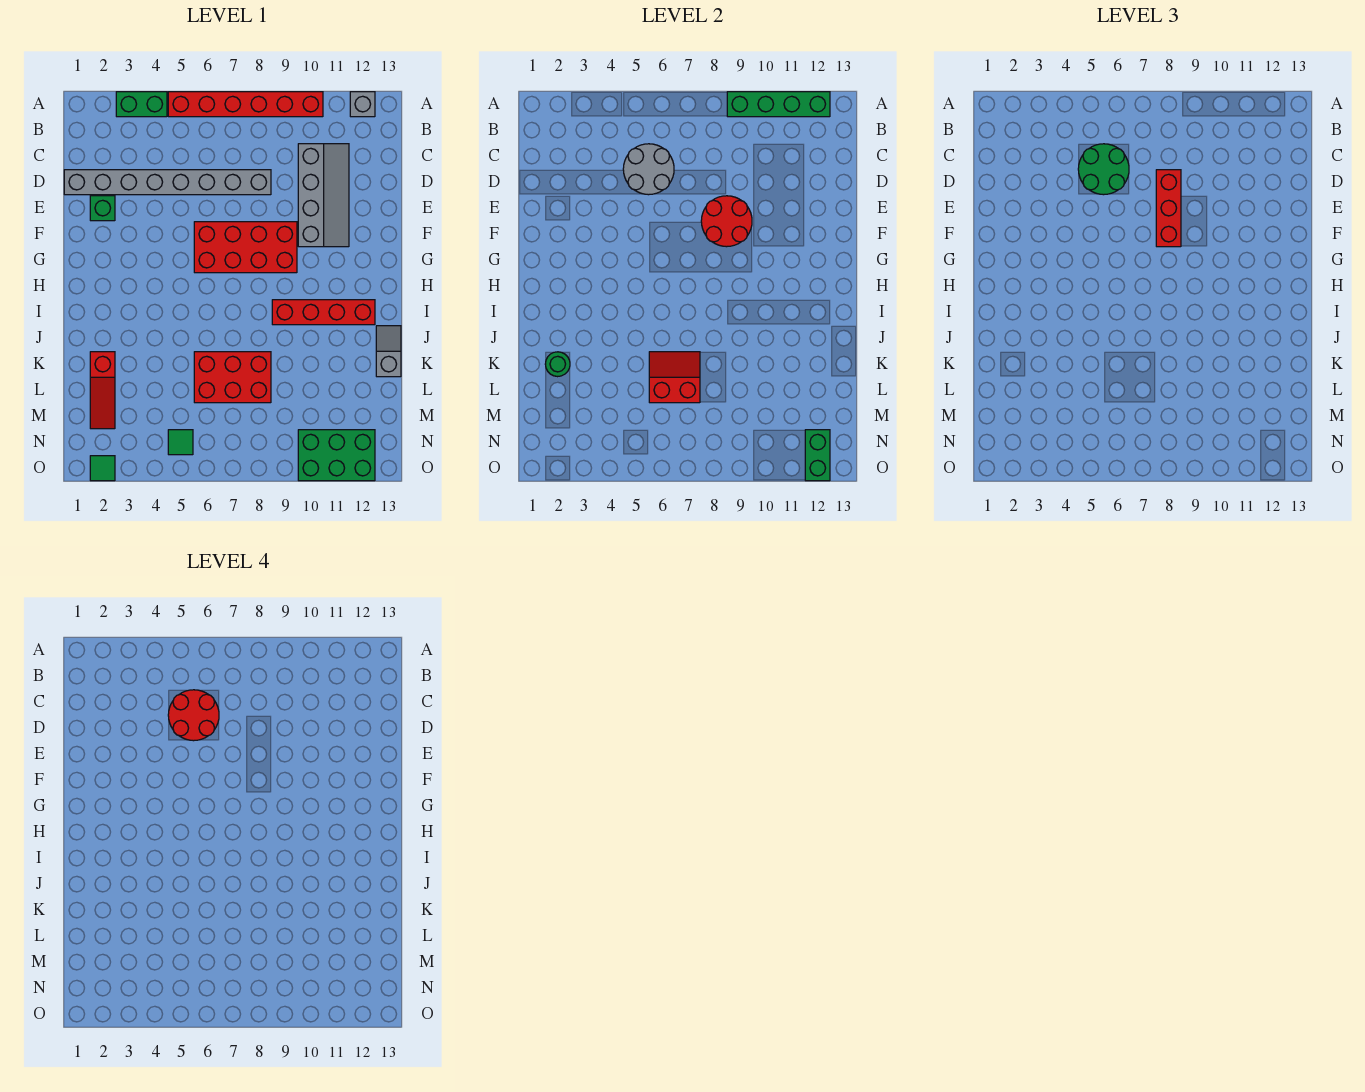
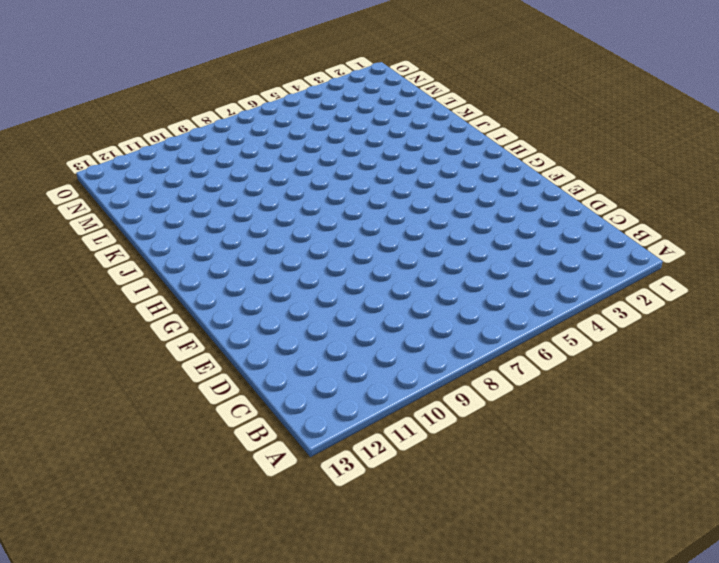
none -> green 1x2 brick [116,92,167,117]
none -> red 1x6 brick [168,92,323,117]
none -> grey 1x1 brick [350,92,375,117]

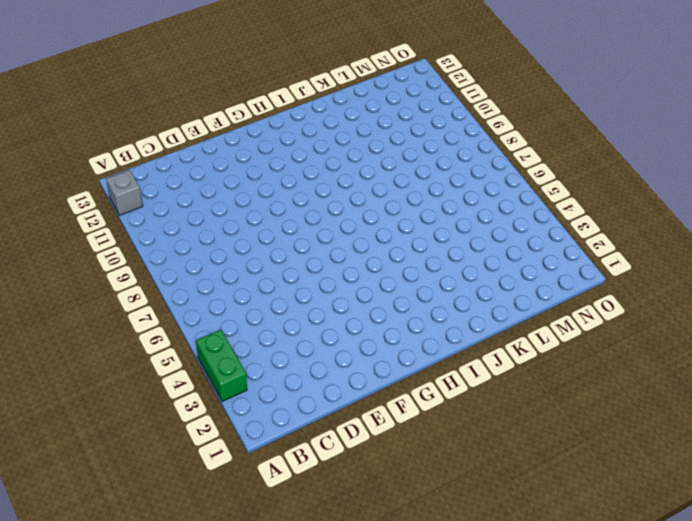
none -> red 1x6 brick [168,92,323,117]
none -> grey 2x4 slope [298,144,349,247]
none -> grey 1x8 brick [64,170,271,195]

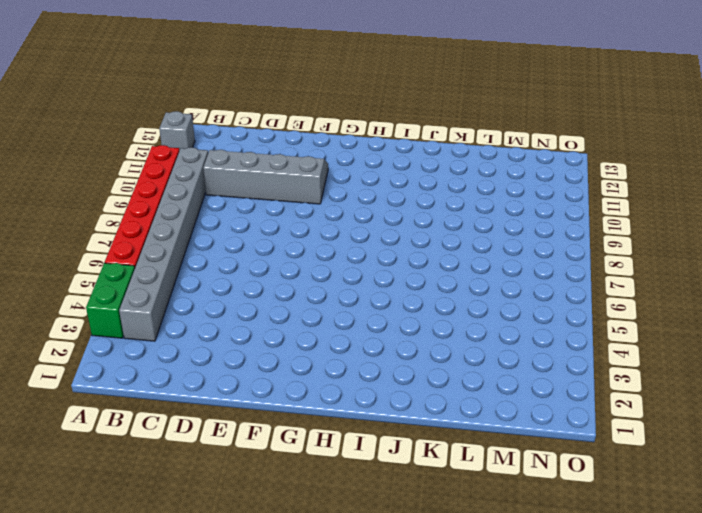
grey 1x8 brick [119,147,208,341] -> grey 1x8 brick moved to [64,170,271,195]
none -> green 1x1 brick [90,196,115,221]
none -> red 2x4 brick [194,222,297,273]
none -> red 1x4 brick [272,300,375,325]

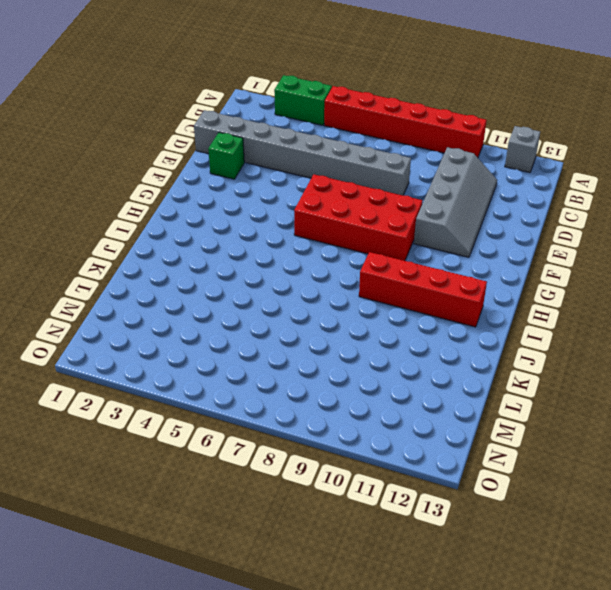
none -> grey 1x2 slope [376,326,401,377]
none -> red 1x3 slope [90,352,115,429]
none -> red 2x3 brick [194,352,271,403]

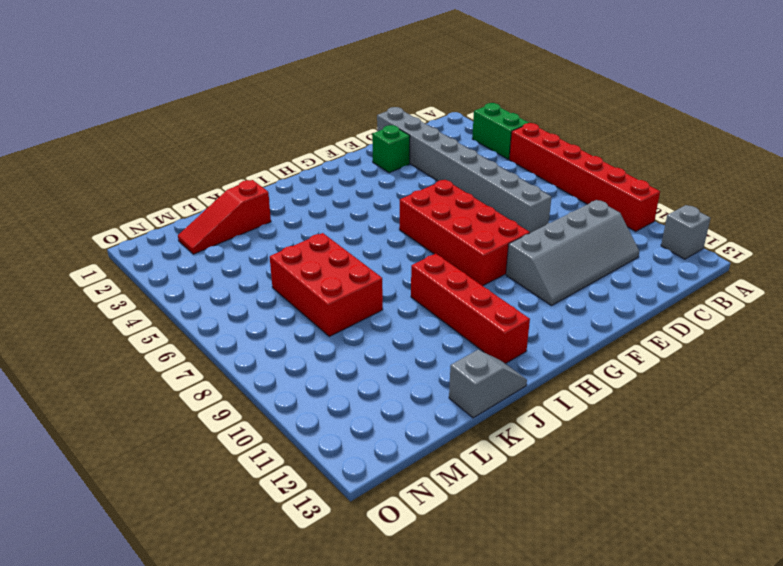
none -> green 1x1 tile [168,430,193,455]
none -> green 2x3 brick [298,430,375,481]
none -> green 1x1 tile [90,456,115,481]

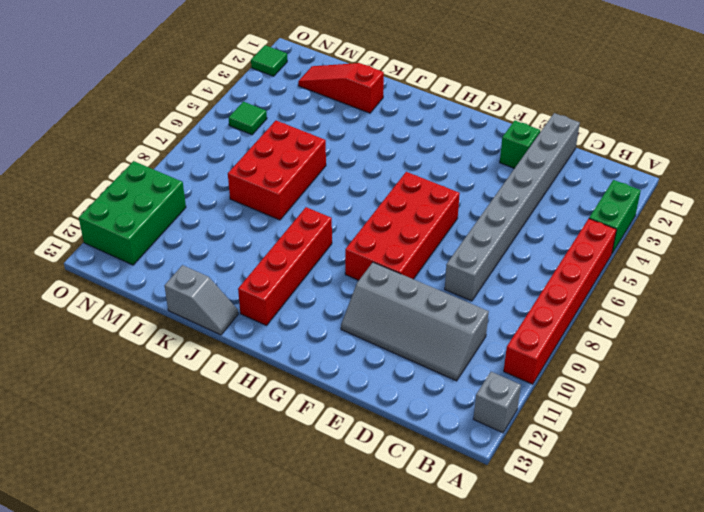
none -> green 1x4 brick [727,92,830,117]
none -> grey 2x2 round brick [623,144,674,195]
none -> red 2x2 round brick [701,196,752,247]

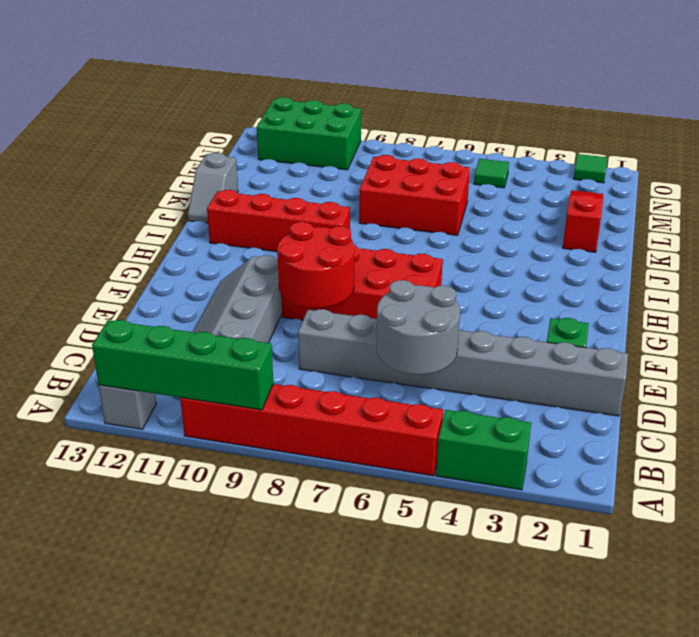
none -> green 1x1 round brick [545,352,570,377]
none -> red 2x2 slope [649,352,700,403]
none -> green 1x2 brick [805,430,830,481]

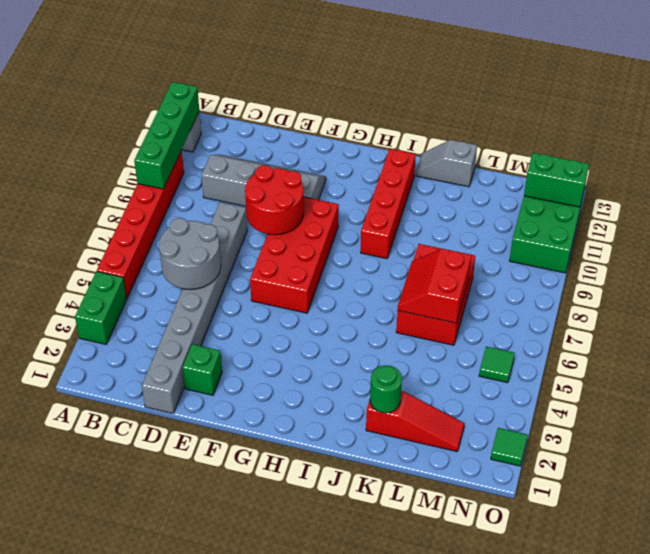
none -> green 2x2 round brick [1078,144,1129,195]
none -> red 1x3 brick [1156,170,1181,247]
none -> red 2x2 round brick [168,690,219,741]

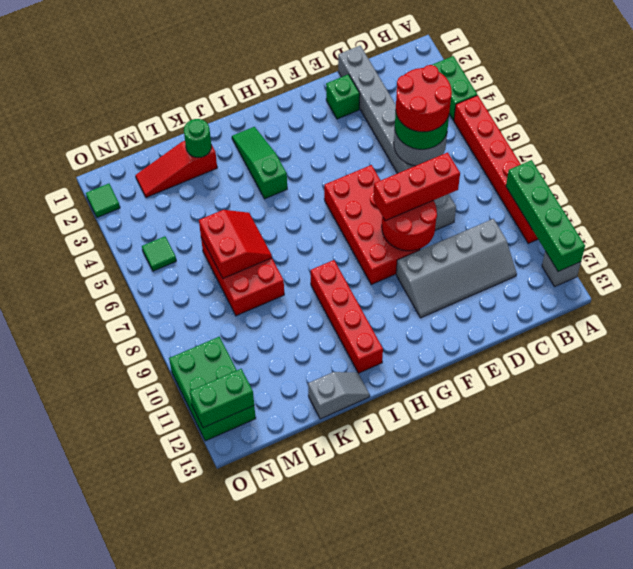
green 1x3 slope [232,127,287,199] -> none

